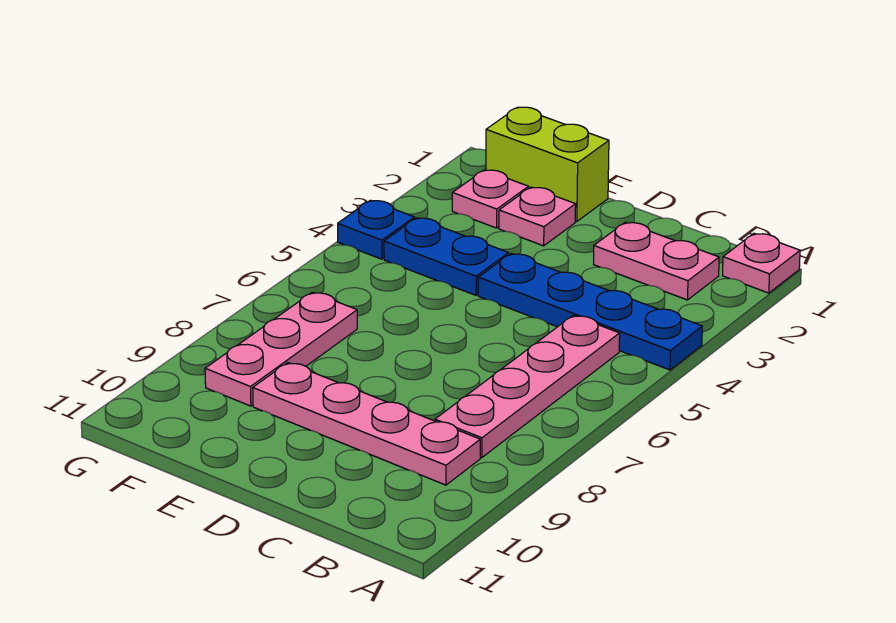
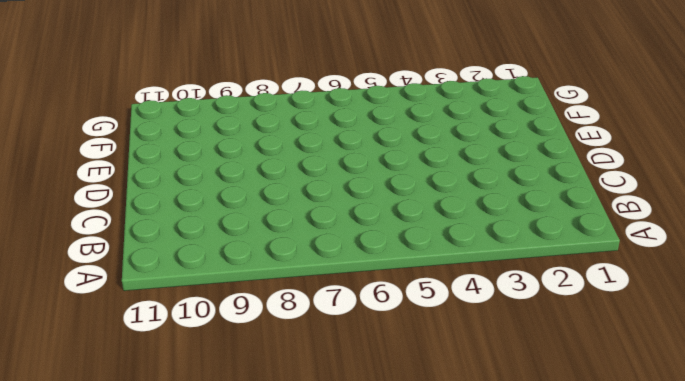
none -> pink 1x1 plate [723,233,800,293]
none -> blue 1x4 plate [478,254,702,370]

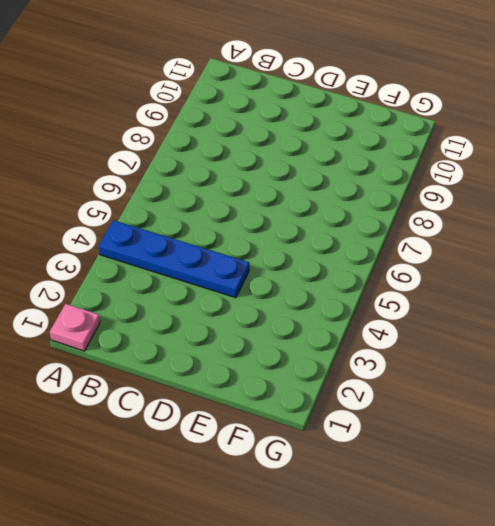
none -> pink 1x2 plate [594,222,719,300]
none -> pink 1x4 plate [435,315,620,458]

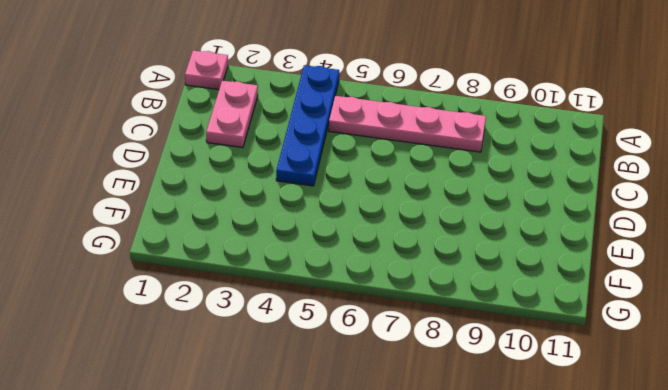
none -> pink 1x4 plate [253,362,480,485]
none -> lime 1x2 brick [486,107,609,221]

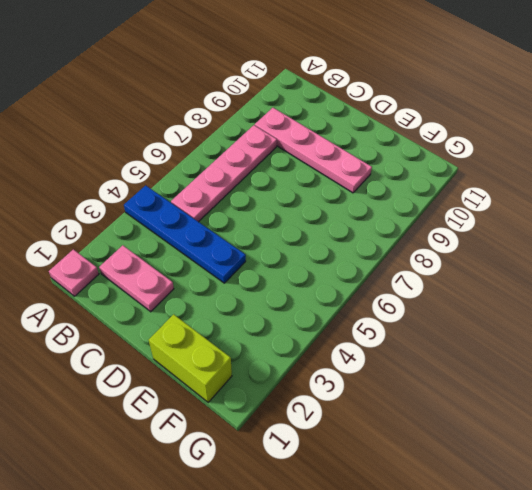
none -> pink 1x1 plate [499,187,576,246]
none -> blue 1x2 plate [384,218,509,295]

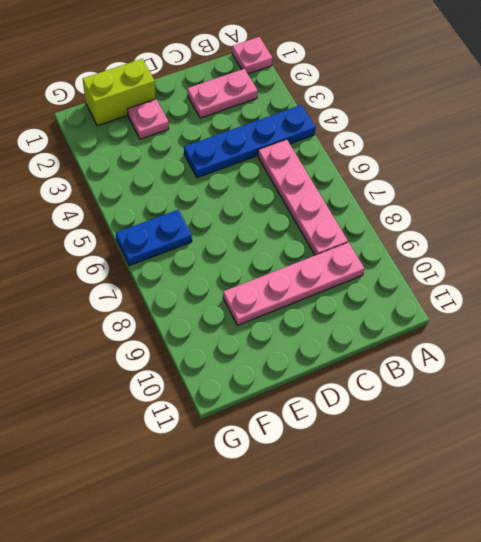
blue 1x2 plate [116,210,192,266] -> blue 1x2 plate moved to [384,218,509,295]
none -> pink 1x1 plate [452,170,529,228]
none -> pink 1x3 plate [205,292,357,406]

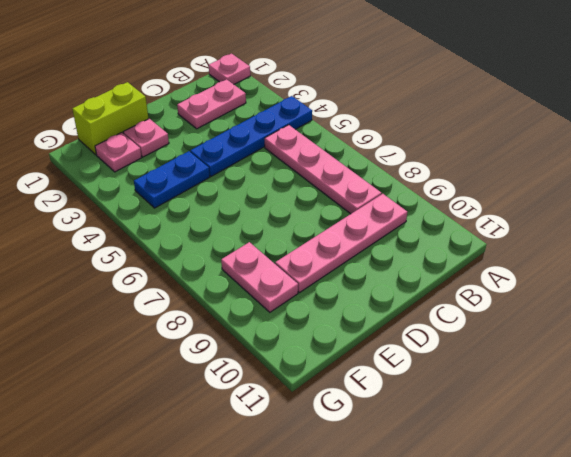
pink 1x2 plate [221,242,298,312] -> pink 1x3 plate [205,292,357,406]
none -> blue 1x1 plate [338,200,415,259]

